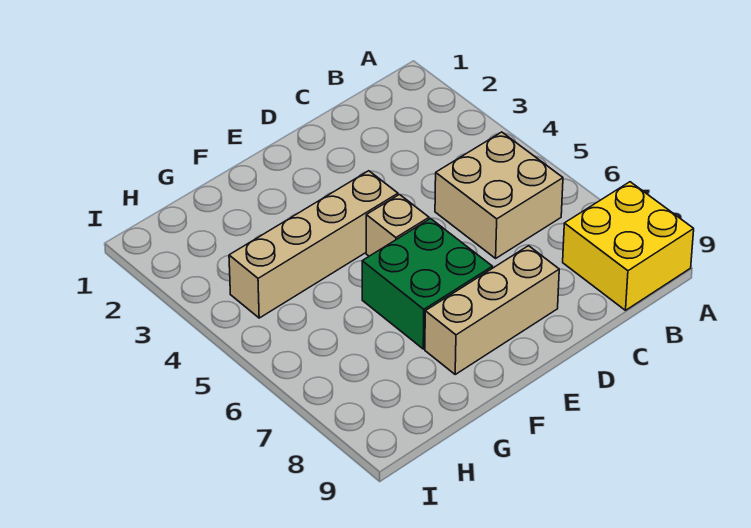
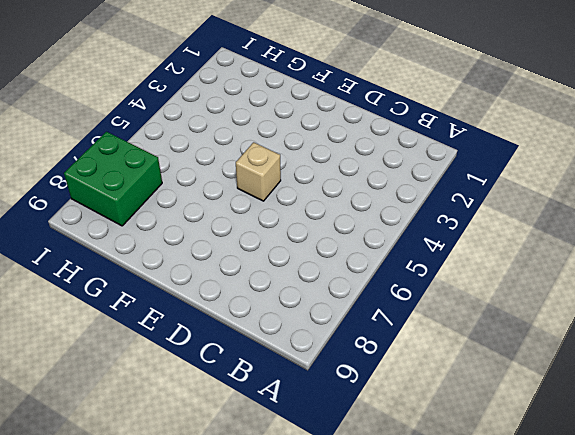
green 2x2 brick [64,132,162,226] -> green 2x2 brick moved to [362,218,492,349]
none -> yellow 2x2 brick [563,182,694,310]
none -> tan 2x2 brick [435,132,563,258]

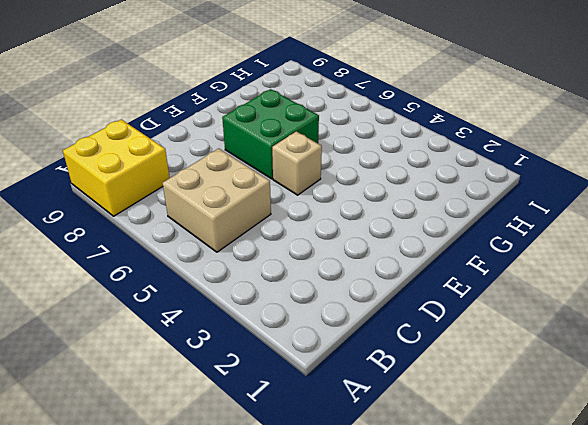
none -> tan 1x3 brick [425,246,559,374]
none -> tan 1x4 brick [229,171,398,318]

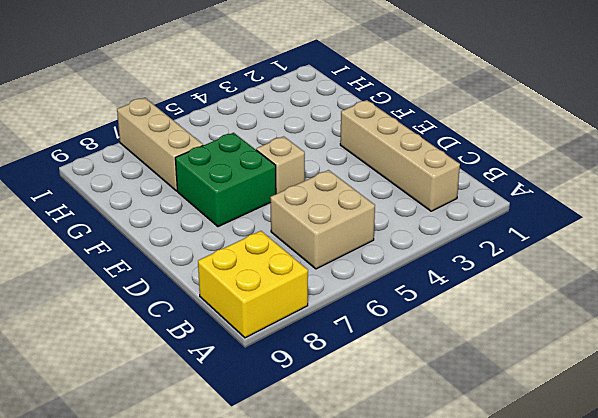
tan 1x4 brick [340,100,460,211] -> tan 1x4 brick moved to [229,171,398,318]
tan 1x3 brick [117,98,203,191] -> tan 1x3 brick moved to [425,246,559,374]

